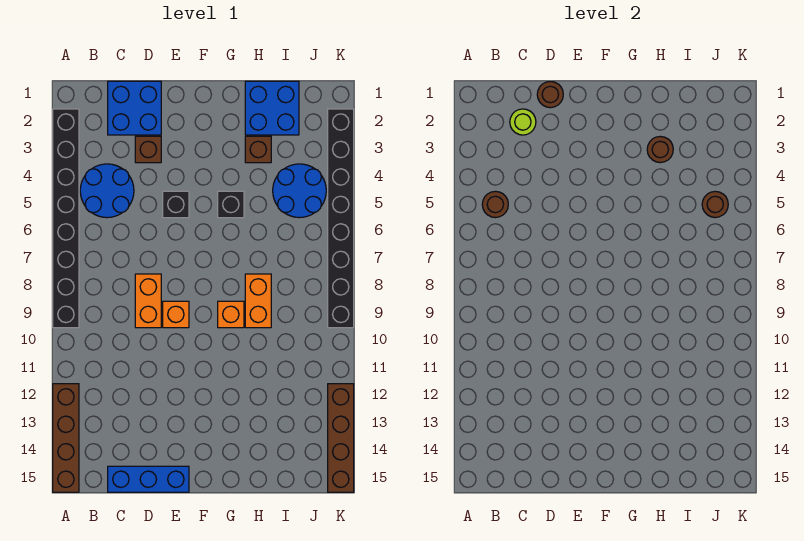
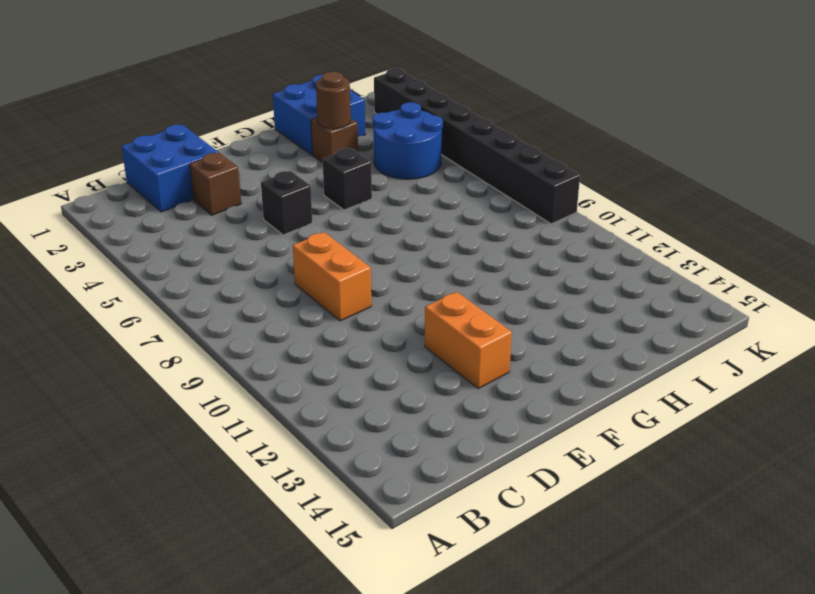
orange 1x2 brick [425,292,512,389] -> orange 1x2 brick moved to [245,274,271,328]
none -> black 1x8 brick [53,109,79,328]
none -> brown 1x4 brick [53,384,79,492]
none -> blue 2x2 round brick [80,164,134,218]

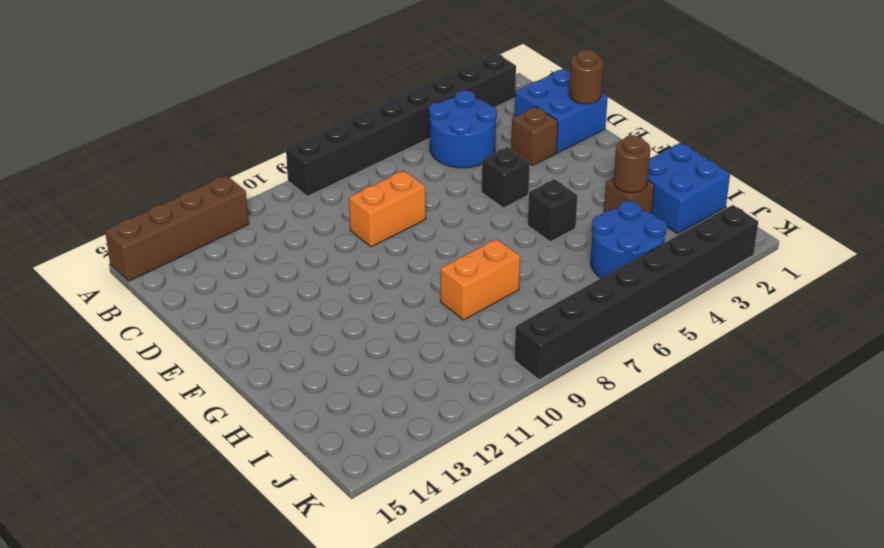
none -> blue 1x3 brick [108,466,189,492]
none -> orange 1x1 brick [163,301,189,328]
none -> orange 1x1 brick [218,301,244,328]

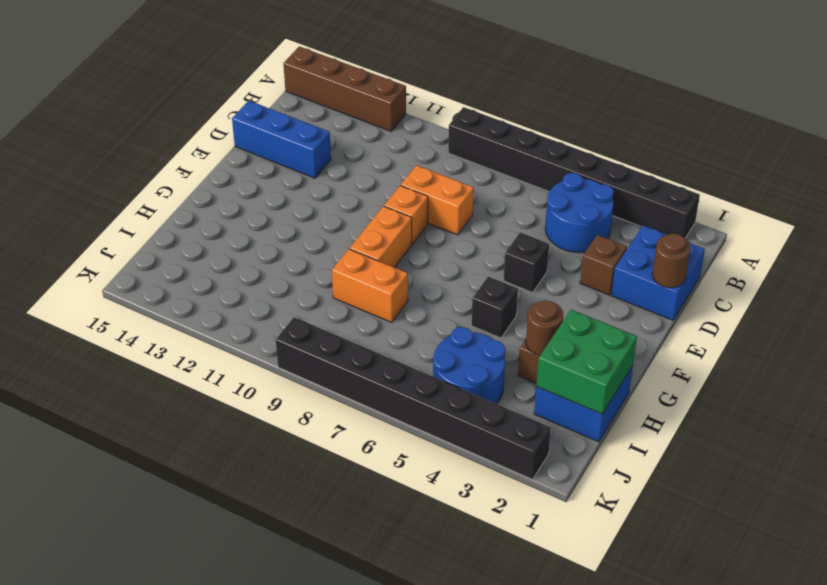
blue 1x3 brick [232,101,331,178] -> blue 1x3 brick turned to [108,466,189,492]
orange 1x2 brick [350,206,412,267] -> orange 1x1 brick [218,301,244,328]
green 2x2 brick [536,310,637,414] -> none
none -> brown 1x4 brick [328,384,354,492]
none -> brown 1x1 round brick [482,191,508,218]
none -> lime 1x1 round brick [510,109,536,135]

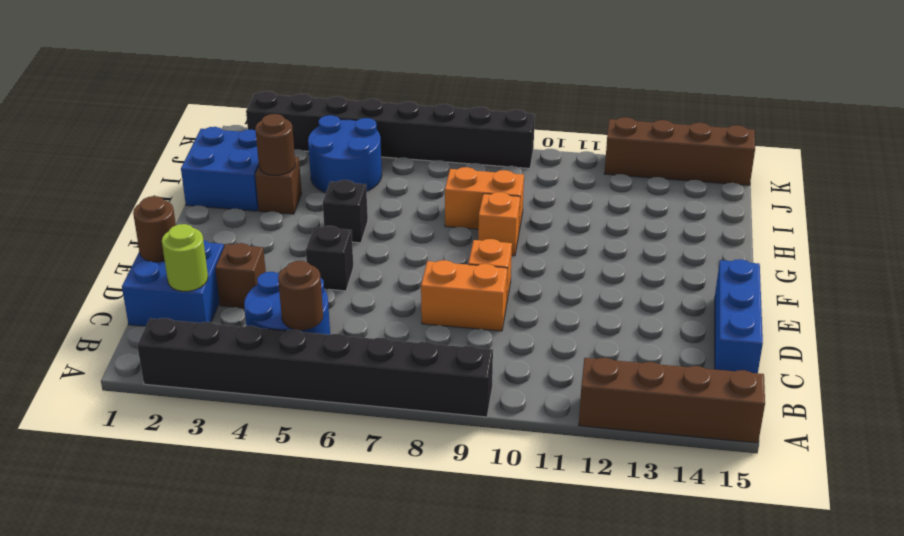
none -> brown 1x1 round brick [702,191,728,218]

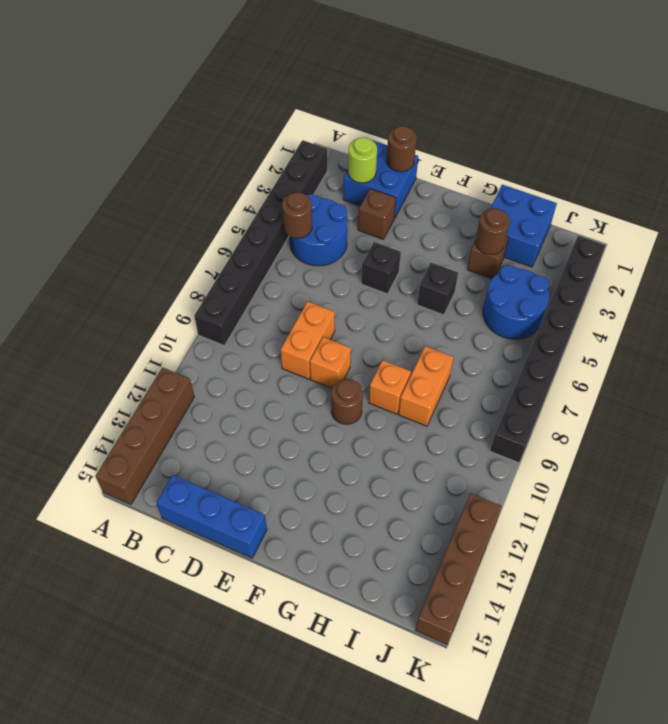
brown 1x1 round brick [331,379,363,424] -> brown 1x1 round brick moved to [702,191,728,218]

